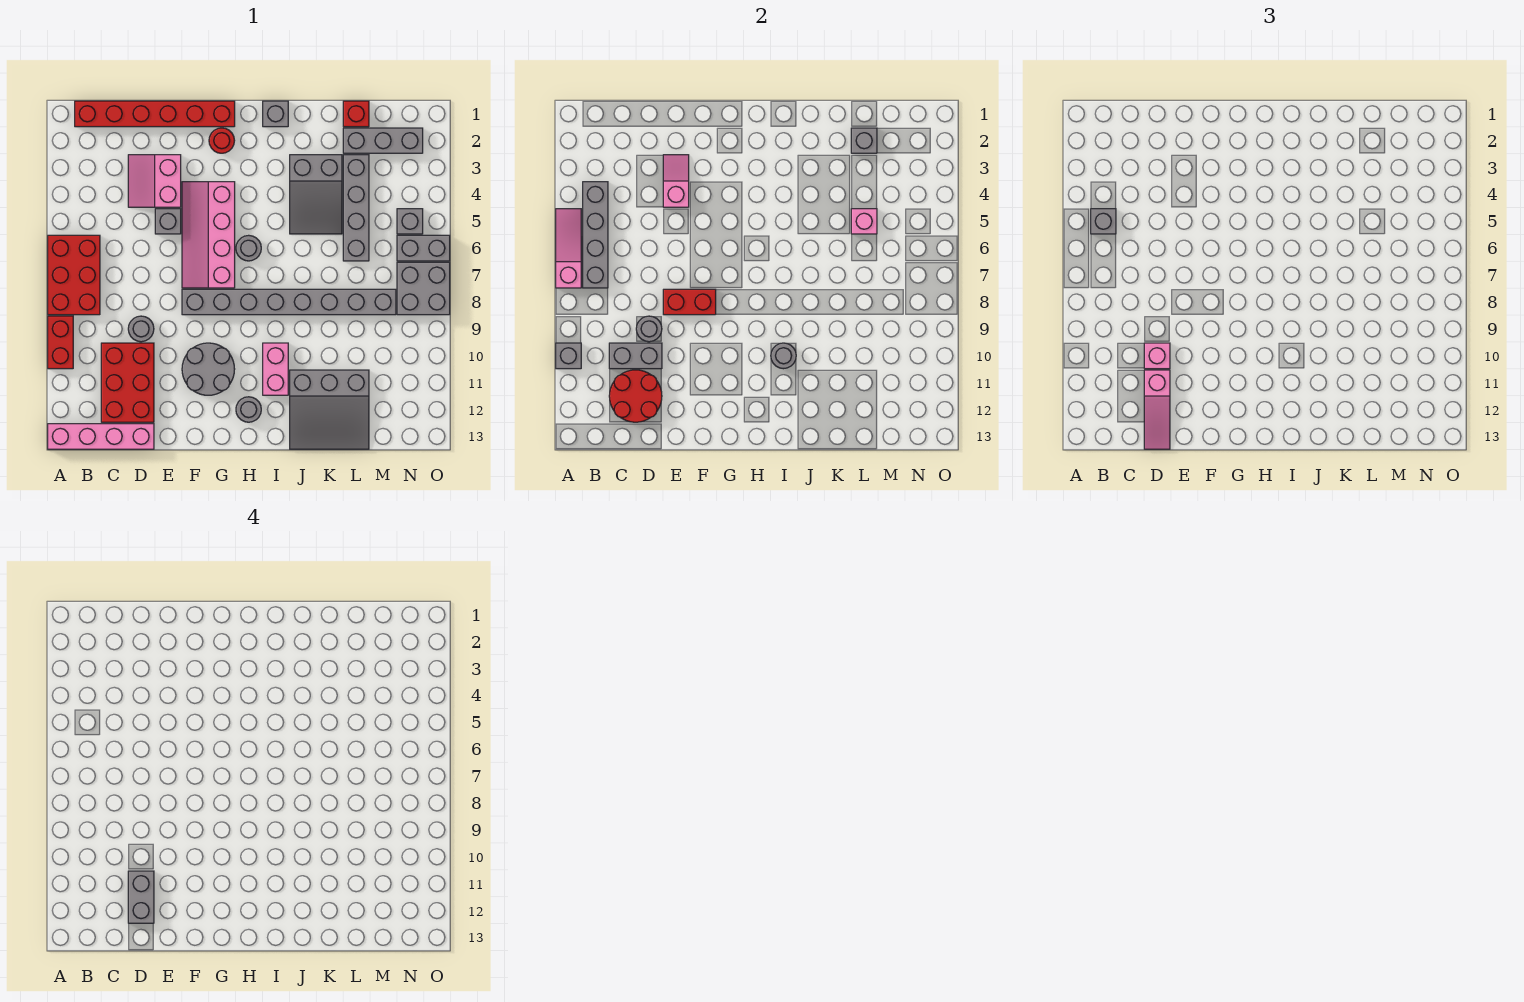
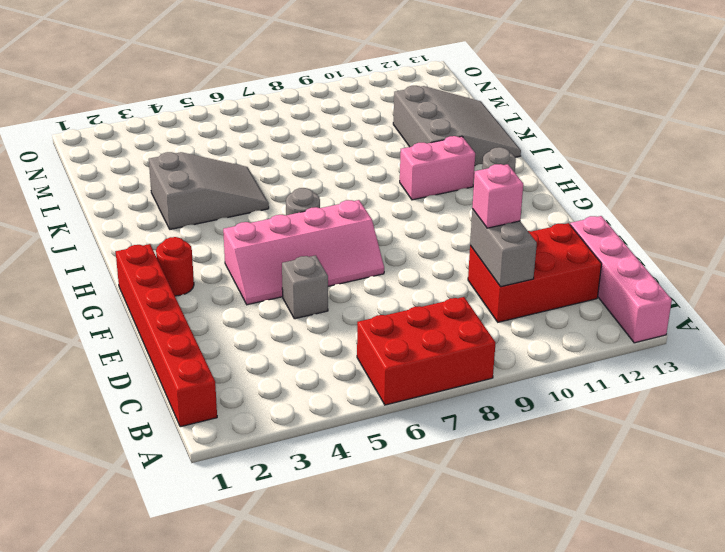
none -> red 1x2 brick [48,316,73,369]
none -> pink 2x2 slope [128,155,181,207]
none -> grey 1x1 round brick [128,316,154,342]
none -> grey 1x8 brick [182,289,396,315]

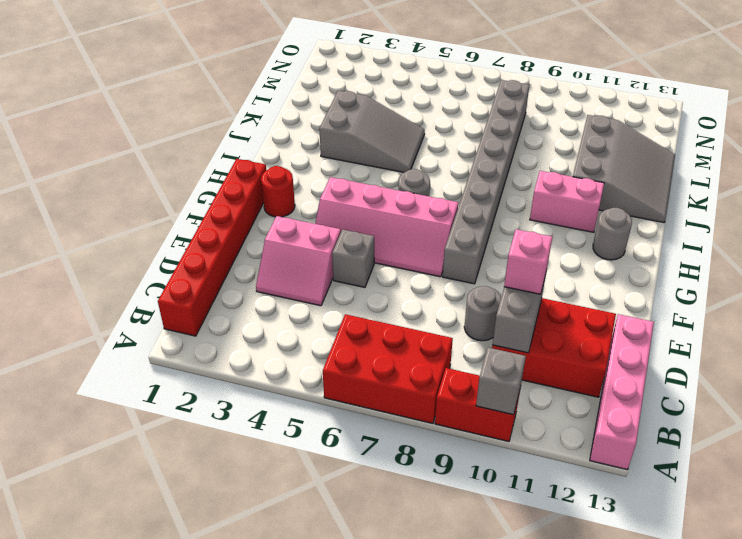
none -> grey 2x2 round brick [182,343,235,395]
none -> grey 1x1 brick [263,101,288,127]
none -> red 1x1 brick [343,101,369,127]
none -> grey 1x3 brick [343,128,423,153]

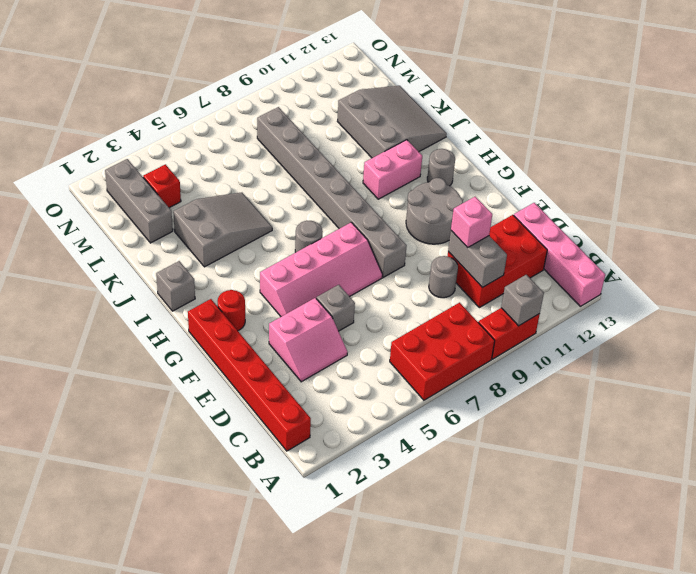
red 1x1 brick [143,164,181,208] -> red 1x1 brick moved to [343,101,369,127]
none -> grey 1x4 brick [343,155,369,261]
none -> grey 1x1 brick [397,209,423,234]
none -> grey 1x2 brick [397,235,450,261]
none -> grey 2x2 brick [397,262,450,315]

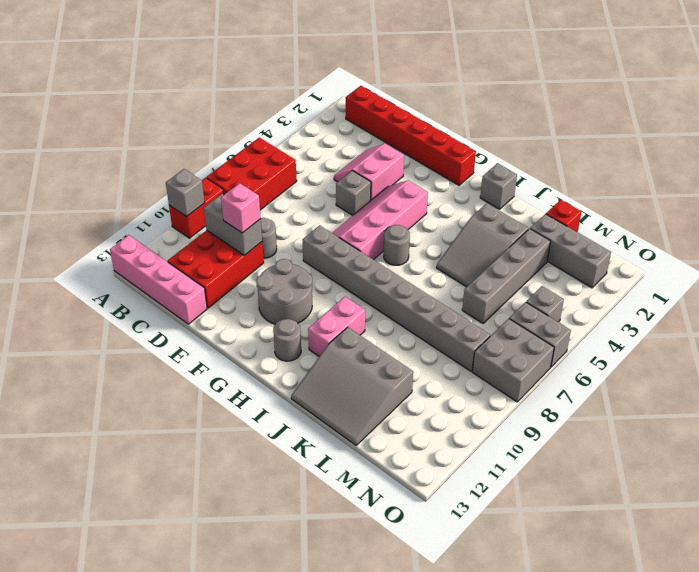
none -> red 1x1 round brick [209,128,235,153]
none -> pink 1x3 slope [556,209,581,288]
none -> grey 1x4 brick [583,182,608,288]
none -> red 2x2 round brick [609,370,662,422]

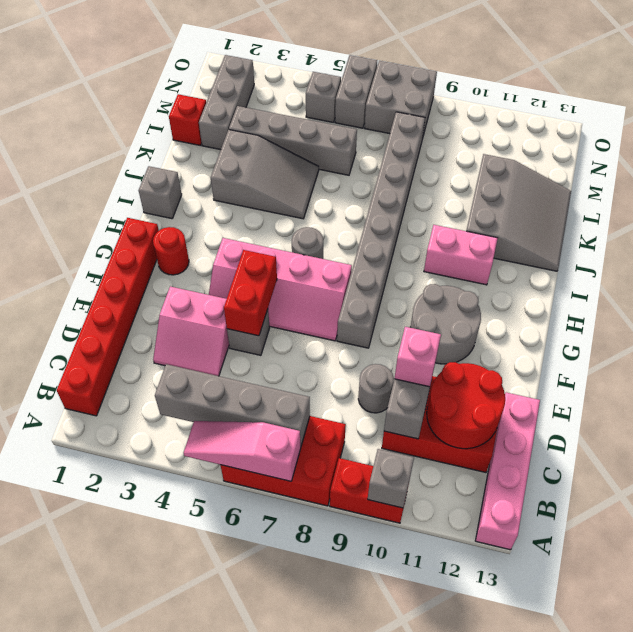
red 1x2 brick [224,250,277,336] -> red 1x2 brick moved to [663,289,716,315]
none -> grey 1x1 round brick [236,397,261,422]
none -> grey 1x1 round brick [636,316,662,342]
none -> pink 1x2 slope [663,155,689,207]
none -> grey 1x1 round brick [771,343,796,369]

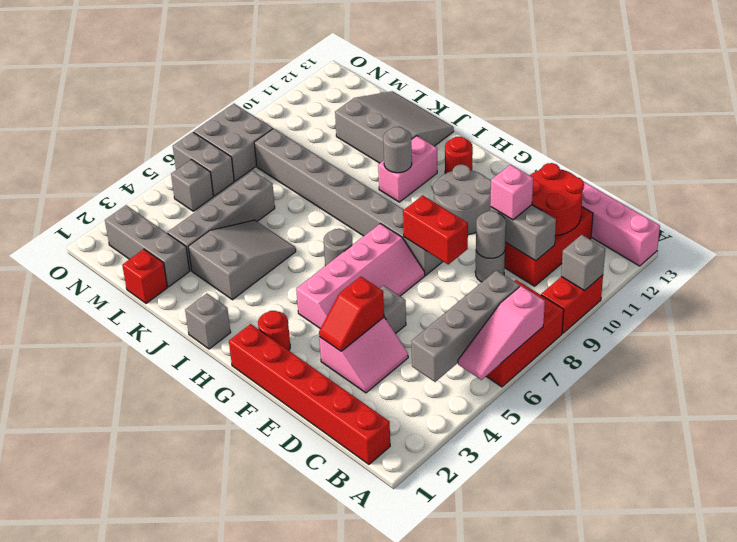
red 1x2 slope [319,277,384,351] -> pink 1x2 slope [663,155,689,207]
red 1x1 round brick [445,137,473,174] -> grey 1x1 round brick [236,397,261,422]
none -> grey 1x1 brick [851,128,877,153]
none -> pink 1x1 brick [851,209,877,234]
none -> grey 1x1 brick [1091,209,1116,234]
none -> pink 1x3 slope [1144,370,1170,449]

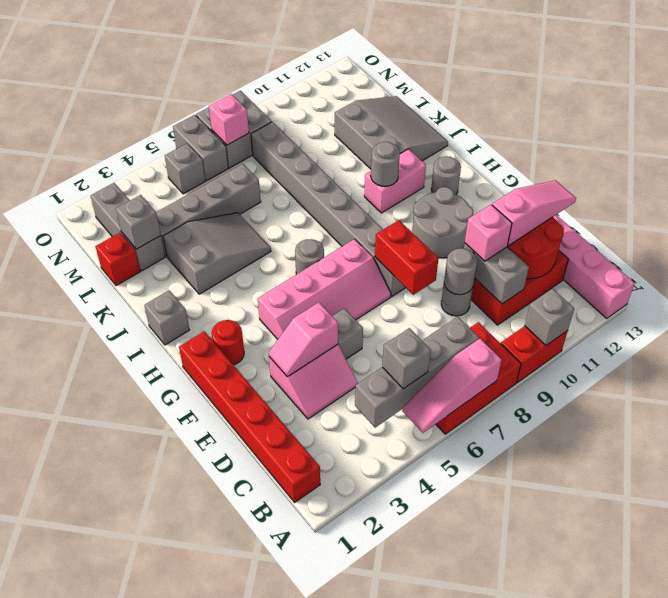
pink 1x1 brick [209,94,249,145] -> pink 1x1 brick moved to [851,209,877,234]
none -> grey 1x2 brick [128,871,154,923]

